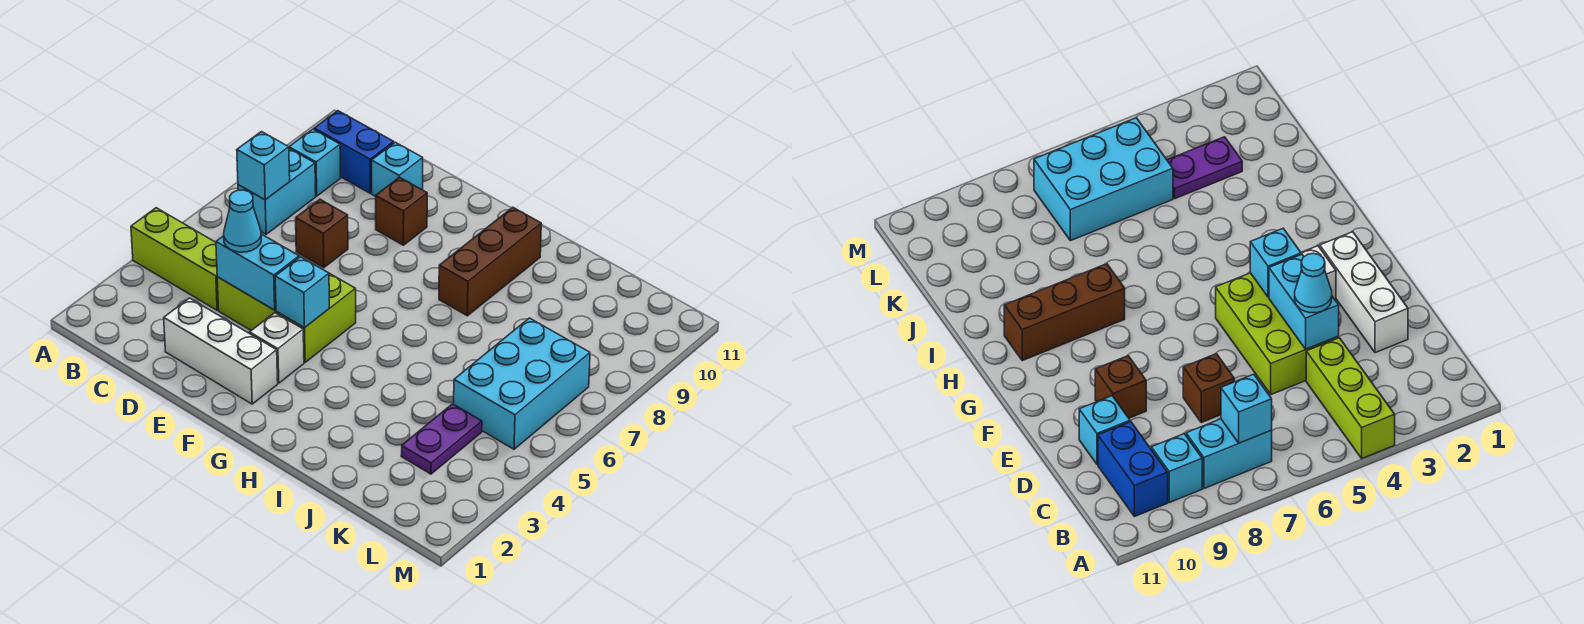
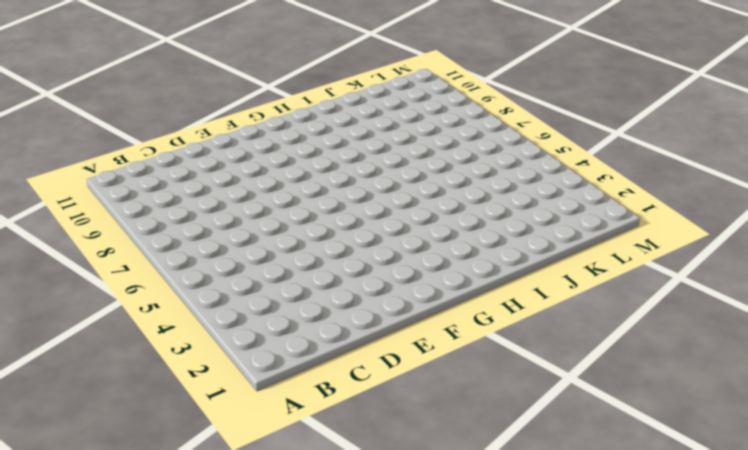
none -> lime 1x3 brick [131,208,219,310]
none -> cyan 1x2 brick [238,149,316,234]
none -> cyan 1x1 brick [289,129,340,196]

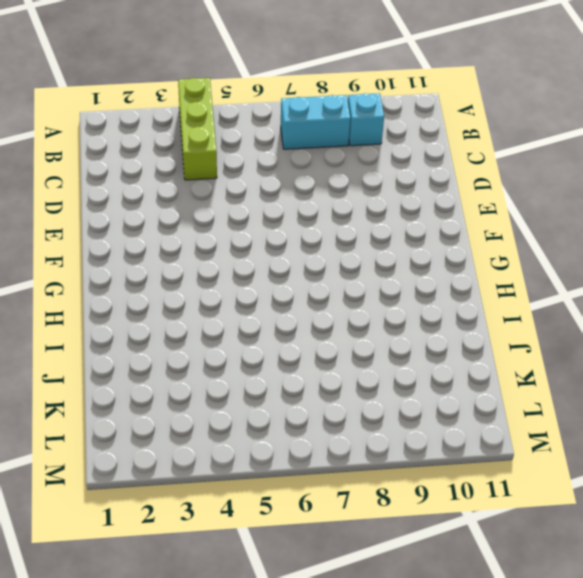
none -> blue 1x2 brick [314,111,394,193]
none -> white 1x3 brick [164,298,278,404]
none -> lime 2x3 brick [217,256,356,362]

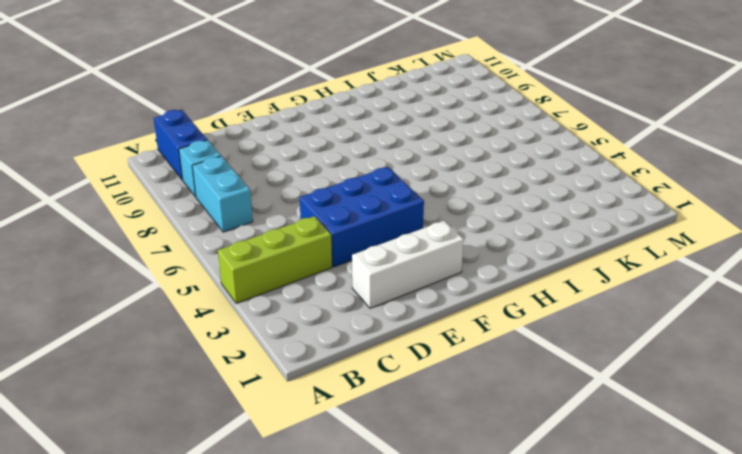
blue 1x2 brick [154,110,207,180] -> blue 1x2 brick turned to [314,111,394,193]
blue 2x3 brick [300,167,424,267] -> lime 2x3 brick [217,256,356,362]
none -> brown 1x1 brick [296,199,348,268]
none -> cyan 1x1 brick [372,142,423,197]
none -> brown 1x1 brick [376,177,427,245]

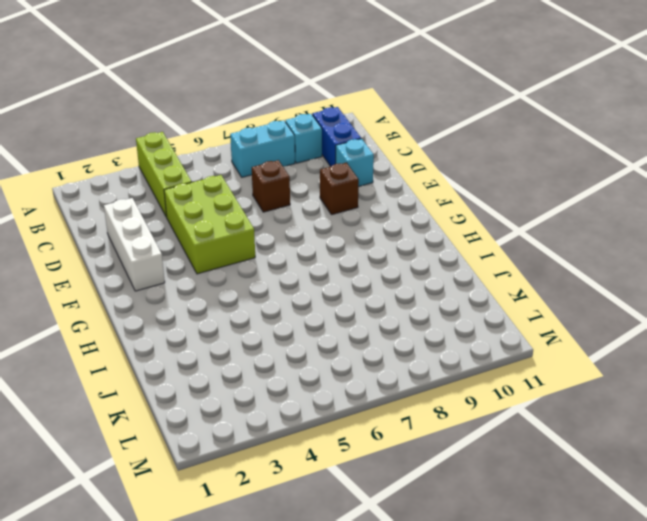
none -> white 1x1 brick [250,313,304,383]
none -> brown 1x3 brick [439,207,541,316]
none -> purple 1x2 plate [401,404,482,474]

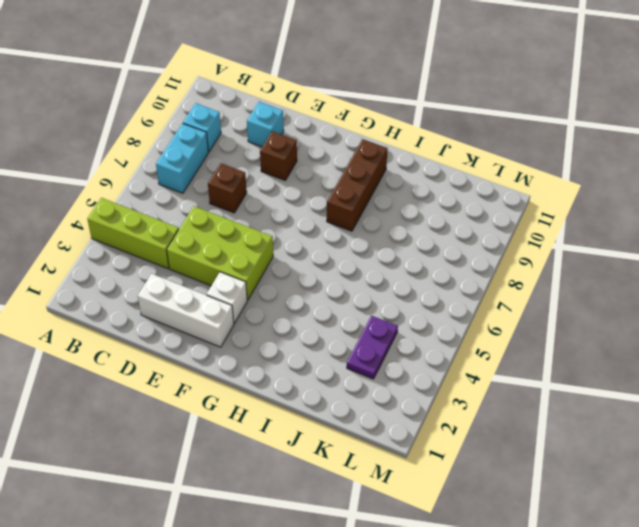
none -> blue 1x2 brick [314,111,394,193]
none -> cyan 2x3 brick [454,318,590,449]
none -> cyan 1x1 brick [237,132,290,200]

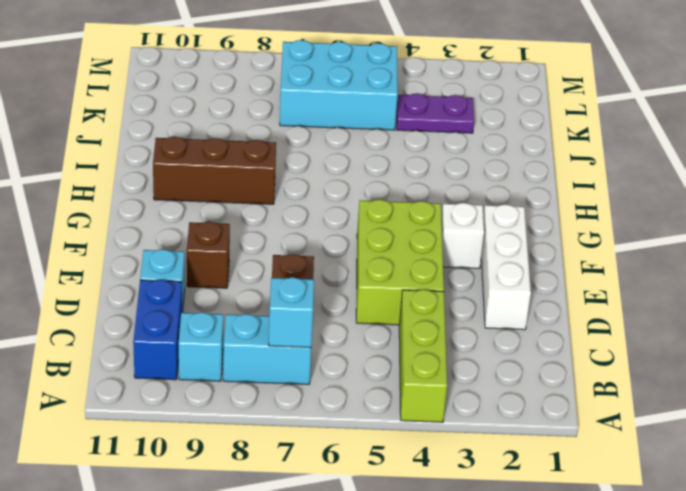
none -> cyan 1x2 brick [216,234,299,310]
none -> cyan 1x1 brick [275,257,329,328]
none -> cyan 1x1 cone [224,190,261,252]

